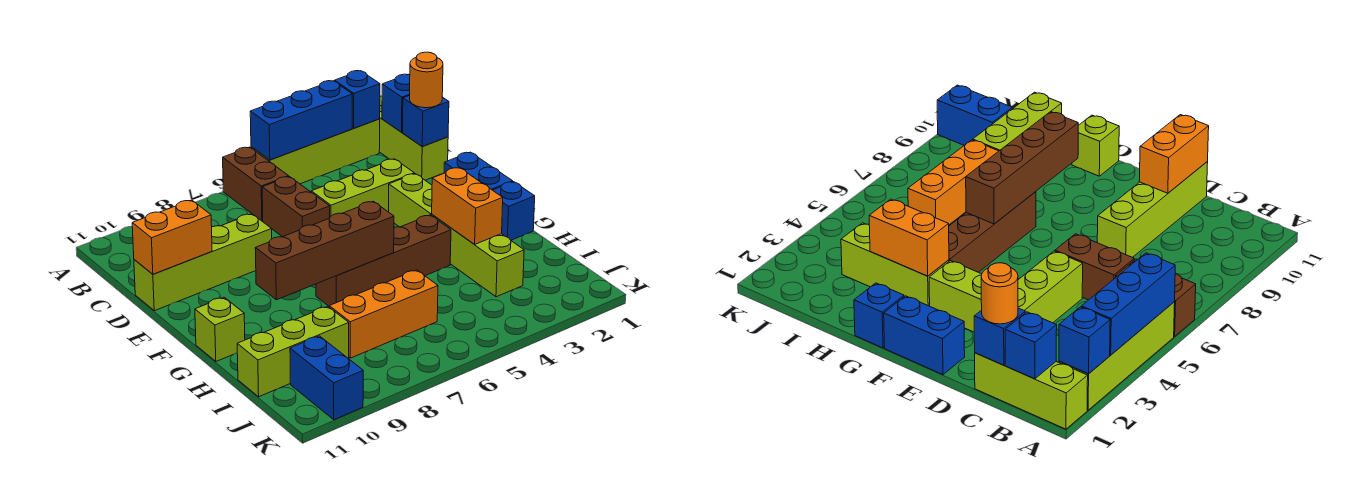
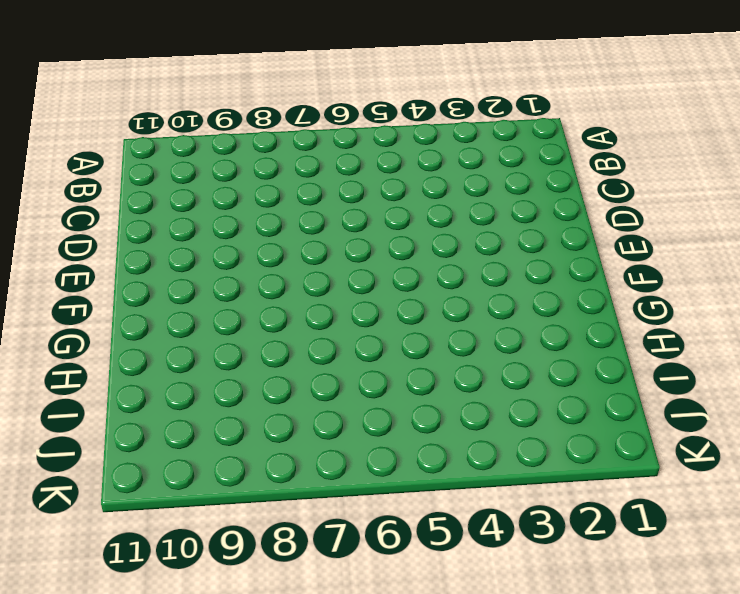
none -> lime 1x3 brick [379,96,448,180]
none -> lime 1x4 brick [251,119,380,184]
none -> brown 1x2 brick [223,147,289,221]

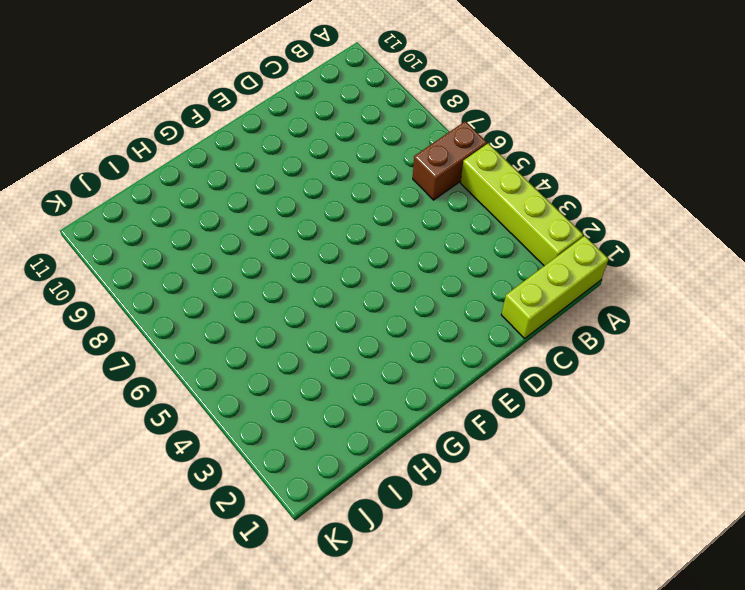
none -> brown 1x2 brick [262,177,330,237]
none -> lime 1x3 brick [311,159,414,217]
none -> lime 1x4 brick [134,214,272,311]

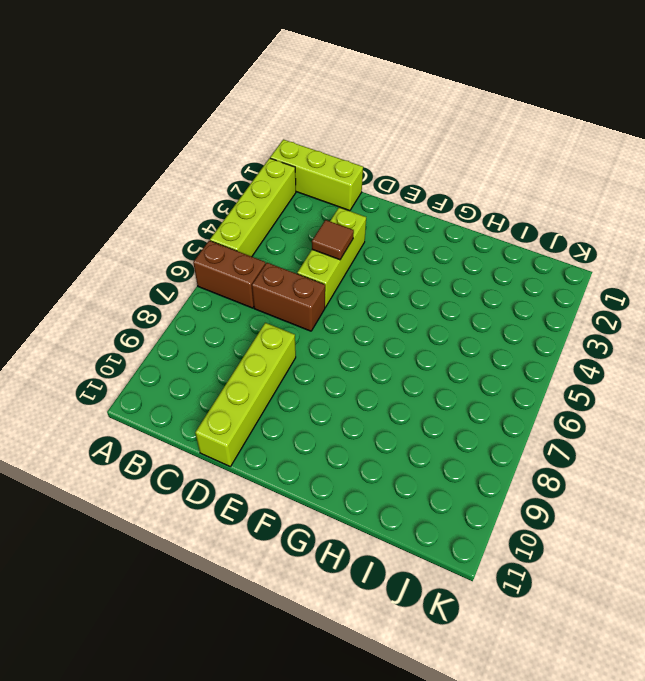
brown 1x1 tile [312,220,354,260] -> none
none -> blue 1x2 brick [444,152,513,190]
none -> lime 1x2 brick [389,174,432,227]
none -> blue 1x1 brick [493,182,535,240]

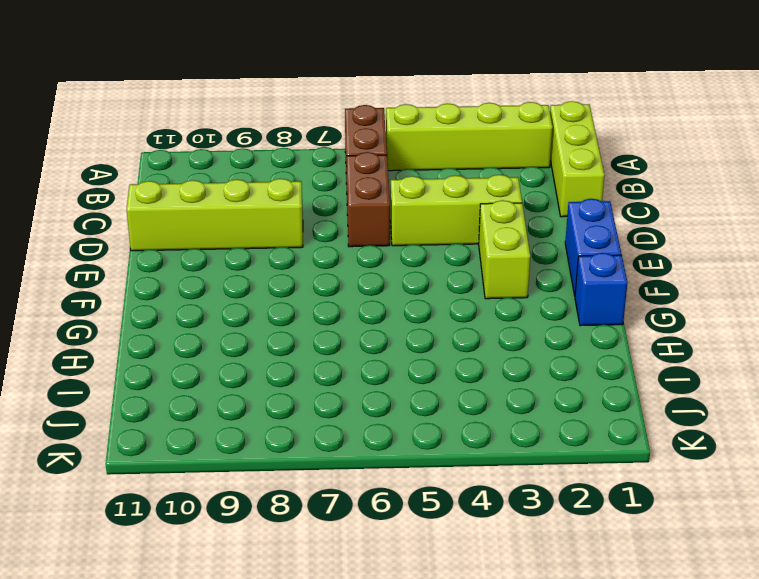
none -> lime 1x3 brick [432,215,524,297]
none -> brown 1x4 brick [316,215,451,306]
none -> lime 1x1 brick [195,297,245,361]

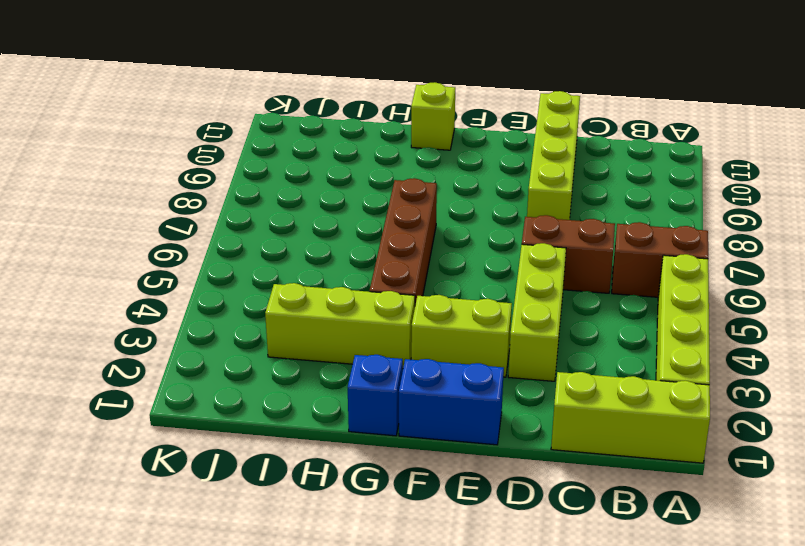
none -> orange 1x3 brick [329,270,438,358]
none -> lime 1x3 brick [237,306,349,397]
none -> blue 1x2 brick [290,336,363,420]

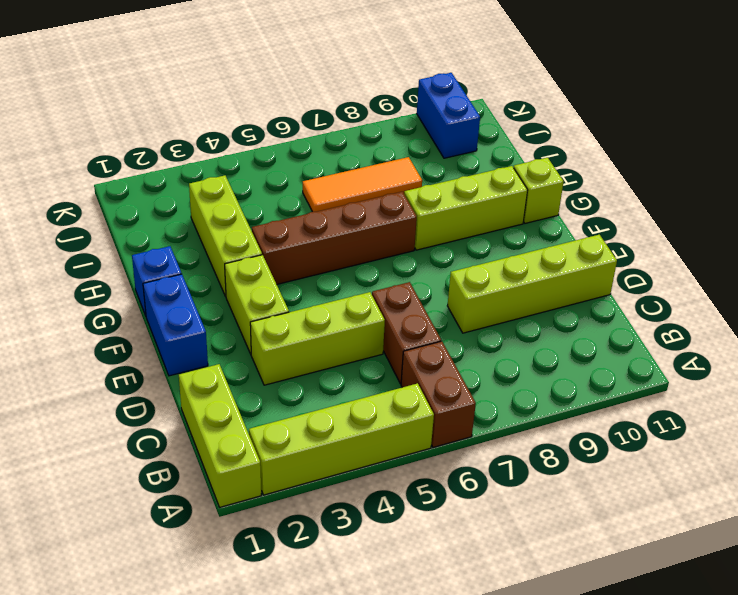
lime 1x3 brick [404,166,528,250] -> lime 1x3 brick moved to [237,306,349,397]
orange 1x3 tile [303,157,422,212] -> orange 1x3 brick [329,270,438,358]
none -> blue 1x1 brick [335,71,380,128]
none -> blue 1x3 brick [250,81,352,160]
none -> blue 1x1 brick [382,74,410,132]

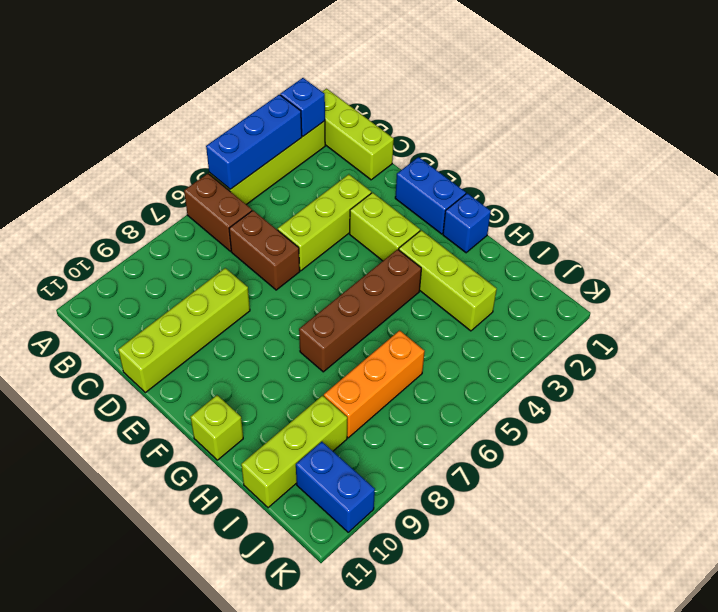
none -> blue 1x1 brick [382,74,410,132]
none -> blue 1x1 brick [403,95,449,147]
none -> orange 1x2 brick [132,200,212,274]

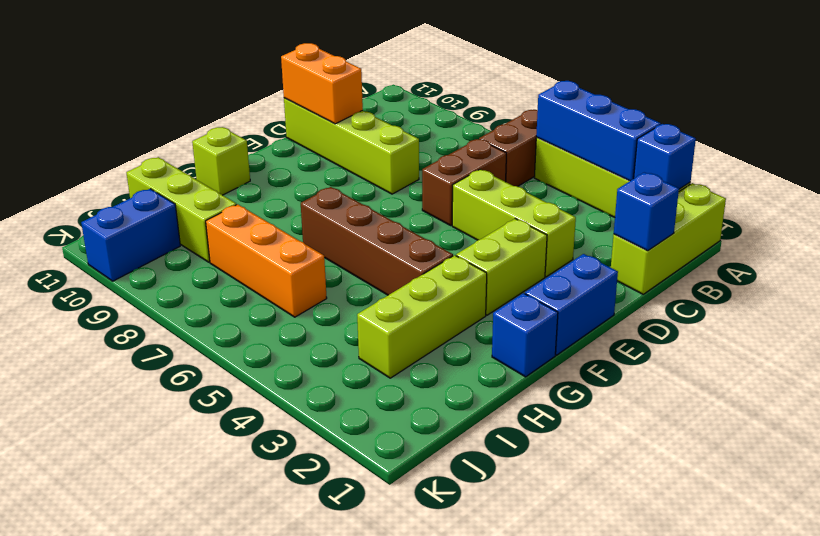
none -> blue 1x1 brick [382,74,410,132]
none -> orange 1x2 brick [432,167,503,244]
none -> brown 1x4 brick [255,201,394,300]

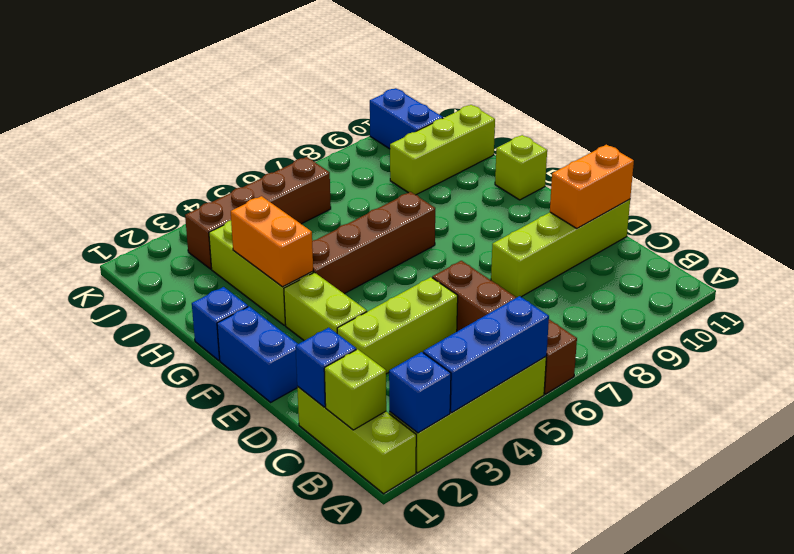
lime 1x1 brick [324,349,386,430] -> blue 1x1 brick [382,74,410,132]
brown 1x4 brick [185,157,331,269] -> brown 1x4 brick moved to [255,201,394,300]
none -> orange 1x3 brick [329,270,438,358]
none -> orange 1x1 round brick [410,52,443,108]

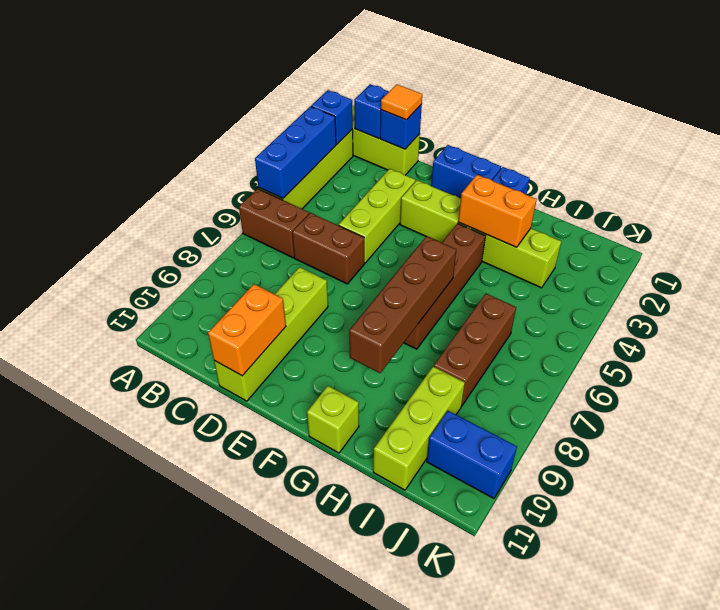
orange 1x1 tile [381,84,422,120] -> orange 1x1 round brick [410,52,443,108]
brown 1x3 brick [434,294,516,406] -> orange 1x3 brick [329,270,438,358]

